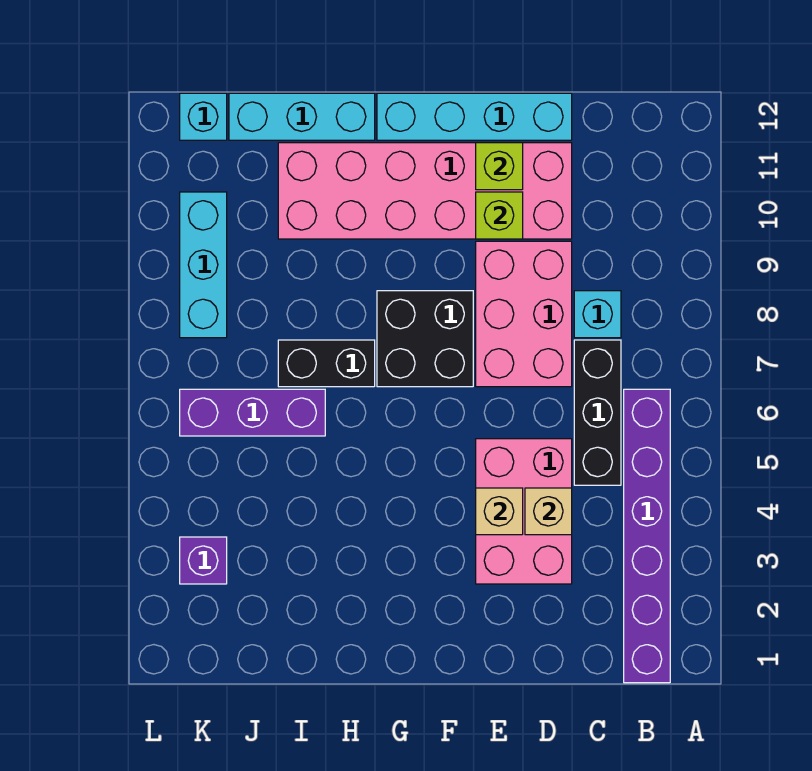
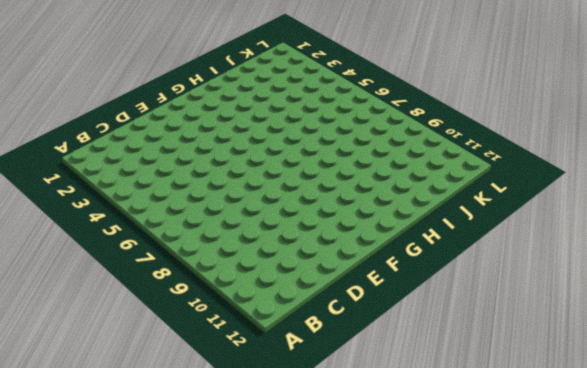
none -> purple 1x6 brick [624,389,670,683]
none -> black 1x3 brick [574,340,621,485]
none -> cyan 1x1 brick [574,291,621,338]

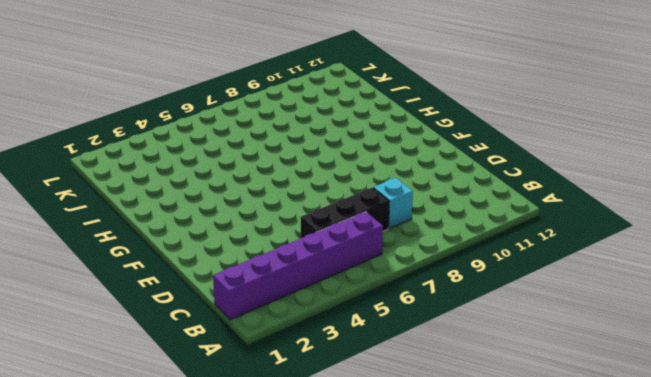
none -> pink 2x3 brick [476,439,572,584]
none -> pink 2x3 brick [476,241,572,387]
none -> pink 2x6 brick [278,143,572,239]

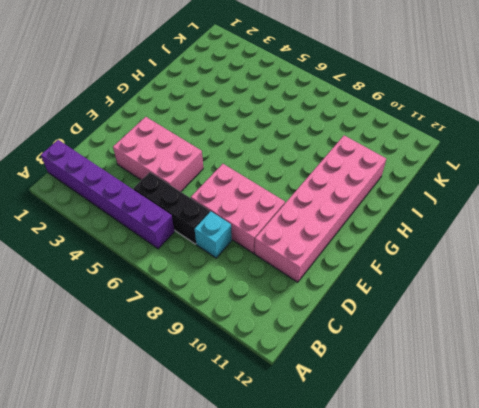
none -> cyan 1x4 brick [377,93,572,140]
none -> black 2x2 brick [377,291,473,387]
none -> black 1x2 brick [278,340,375,387]

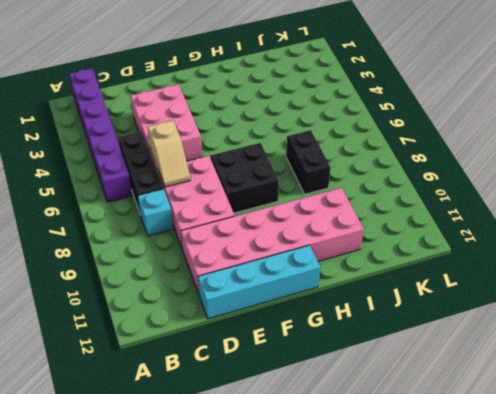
tan 1x2 slope [148,121,190,187] -> none
black 1x2 brick [286,130,331,194] -> black 1x2 brick turned to [278,340,375,387]
none -> cyan 1x3 brick [229,93,375,140]
none -> purple 1x3 brick [180,389,325,436]
none -> purple 1x1 brick [180,537,227,584]

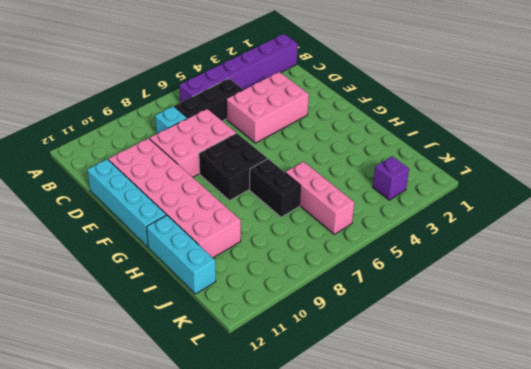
pink 1x3 brick [285,162,354,234] -> purple 1x3 brick [180,389,325,436]
none -> cyan 1x3 brick [180,192,227,338]
none -> cyan 1x1 brick [180,93,227,140]
none -> tan 1x1 brick [525,488,572,535]

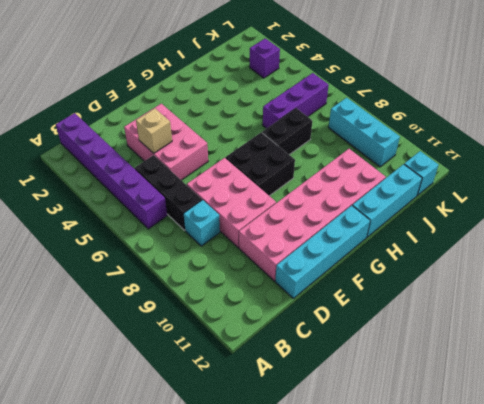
none -> tan 1x1 brick [476,488,523,535]
none -> lime 1x1 brick [476,192,523,239]
none -> lime 1x1 brick [476,143,523,190]

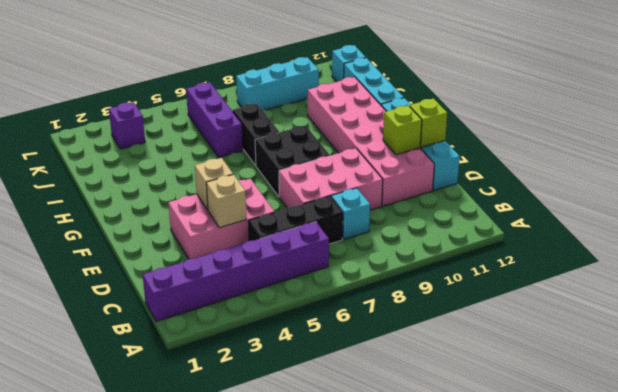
lime 1x1 brick [410,99,447,147] -> lime 1x1 brick moved to [476,192,523,239]

